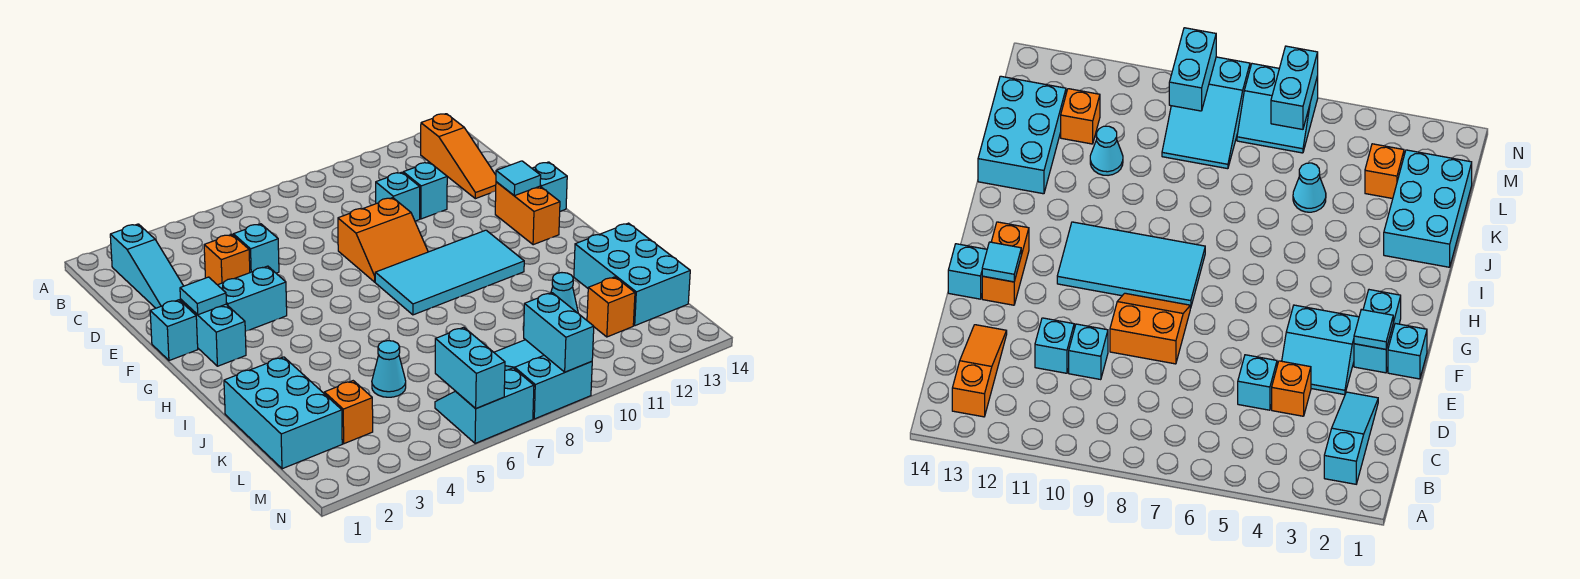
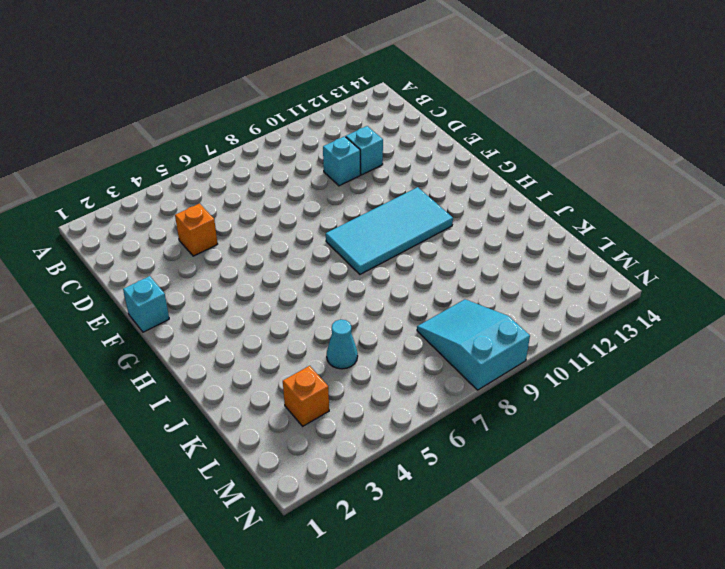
none -> cyan 1x3 slope [110,224,183,308]
none -> orange 1x3 slope [421,114,496,199]
none -> cyan 1x1 brick [233,224,279,273]

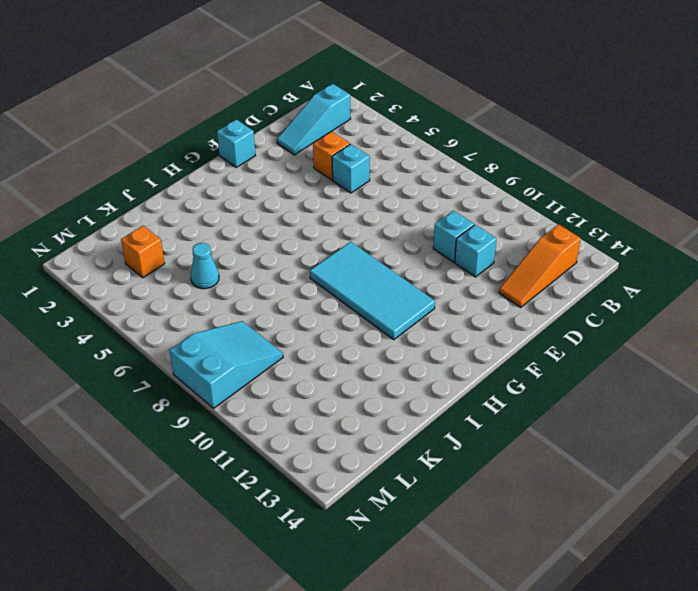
none -> cyan 2x2 slope [218,266,287,332]
none -> orange 2x2 slope [338,198,428,282]
none -> cyan 1x2 brick [181,300,246,366]

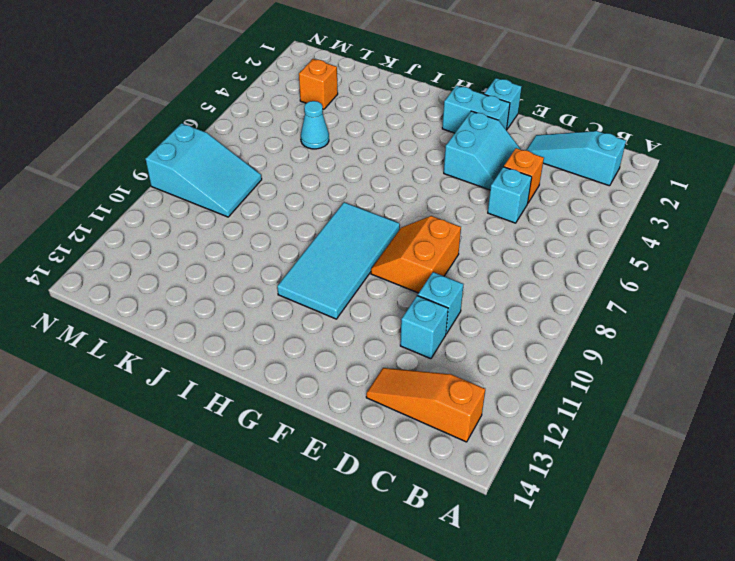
none -> orange 1x2 brick [495,182,560,245]
none -> cyan 1x1 brick [532,162,567,211]
none -> cyan 2x3 brick [224,357,342,469]

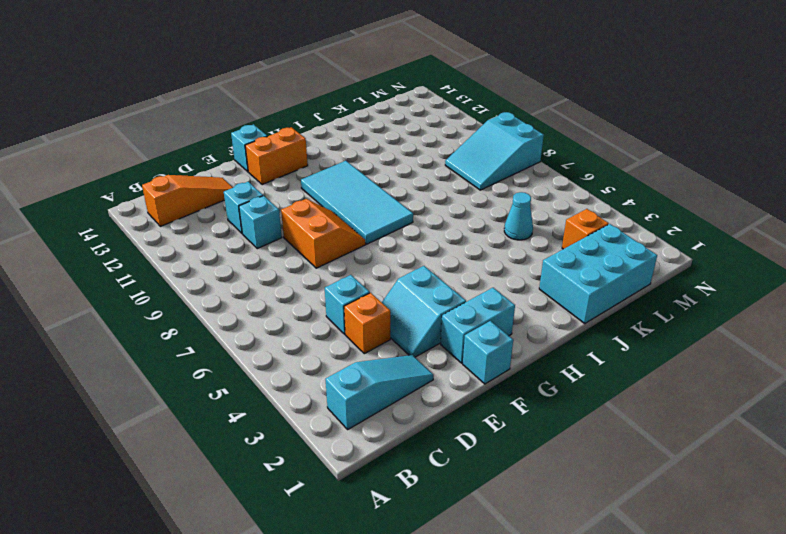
none -> cyan 2x3 brick [574,223,690,326]
none -> cyan 1x1 cone [551,273,578,313]
none -> orange 1x1 brick [587,277,635,337]

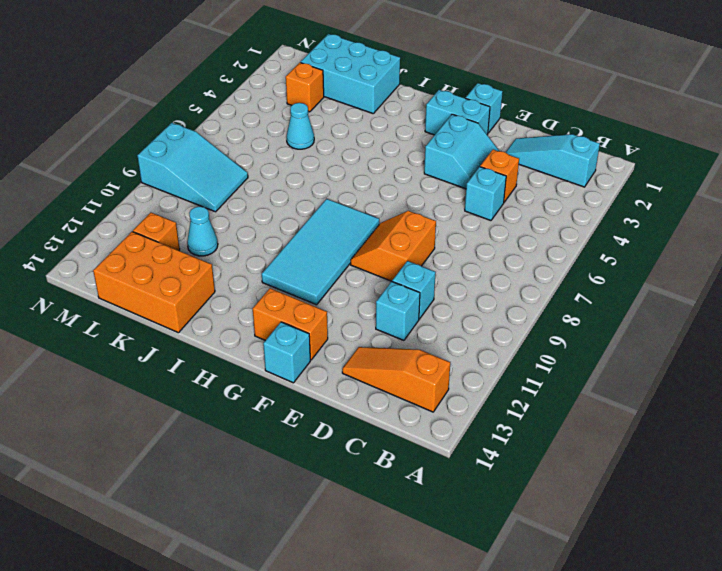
orange 2x3 brick [93,232,215,333] -> cyan 2x3 brick [574,223,690,326]
none -> cyan 2x2 slope [435,368,534,444]
none -> cyan 1x1 tile [180,277,226,315]
none -> cyan 1x1 tile [496,161,541,196]

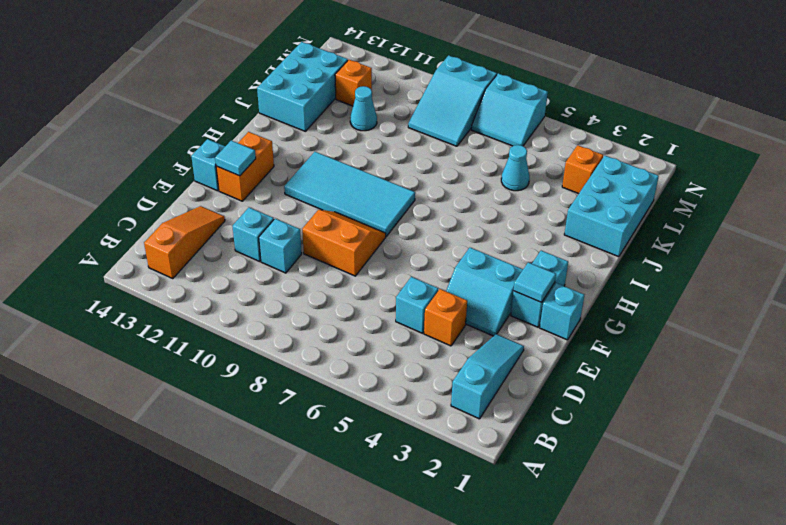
none -> cyan 1x2 brick [435,327,505,408]
none -> cyan 1x2 brick [524,293,594,372]

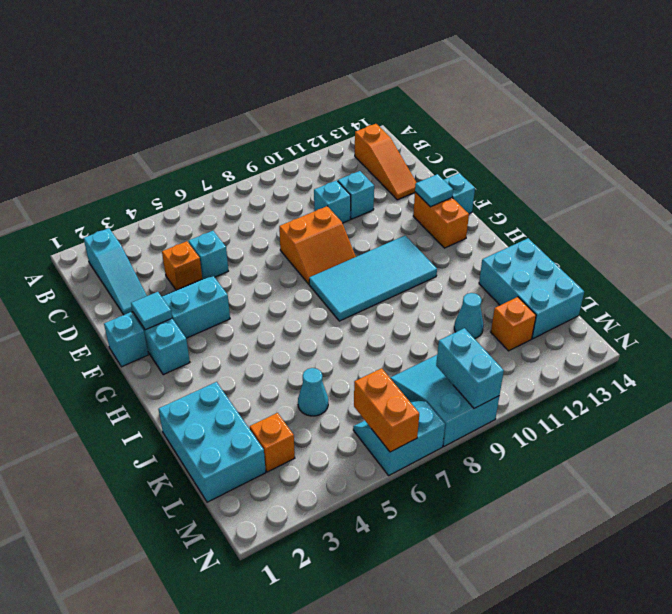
orange 1x2 brick [354,368,419,452] -> cyan 1x2 brick [435,327,505,408]

